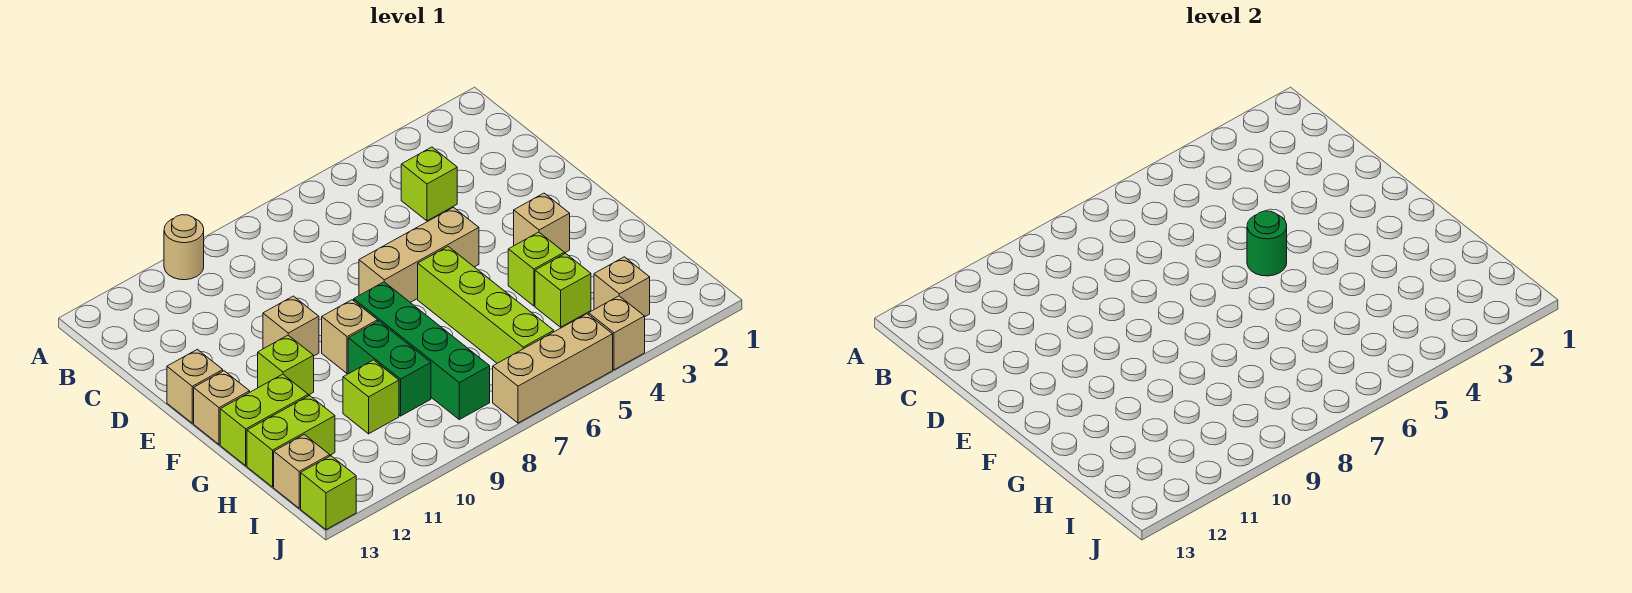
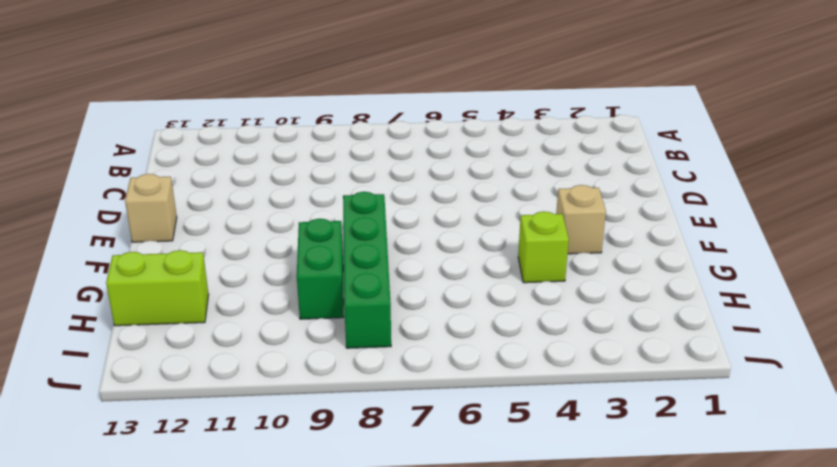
none -> tan 1x1 round brick [164,215,204,280]
none -> lime 1x1 brick [401,147,457,221]
none -> tan 1x3 brick [359,207,479,302]

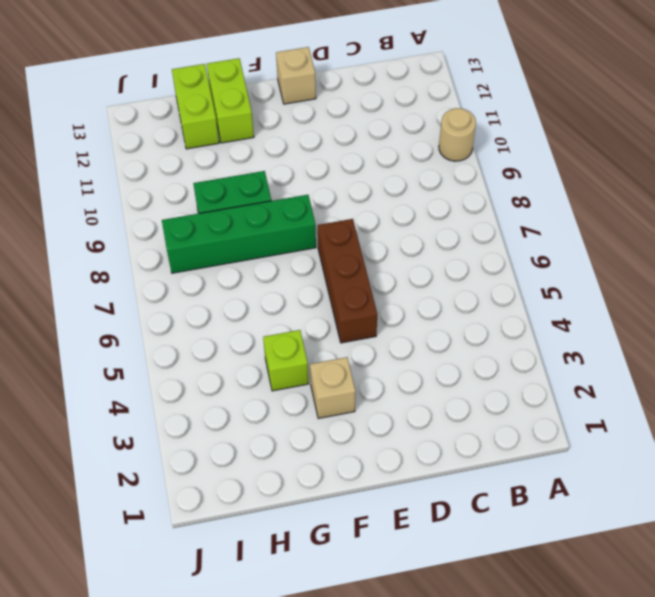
brown 1x3 brick [318,219,377,343] -> tan 1x3 brick [359,207,479,302]
none -> lime 1x1 brick [401,147,457,221]
none -> tan 1x1 brick [263,296,319,356]
none -> lime 1x4 brick [418,247,554,363]

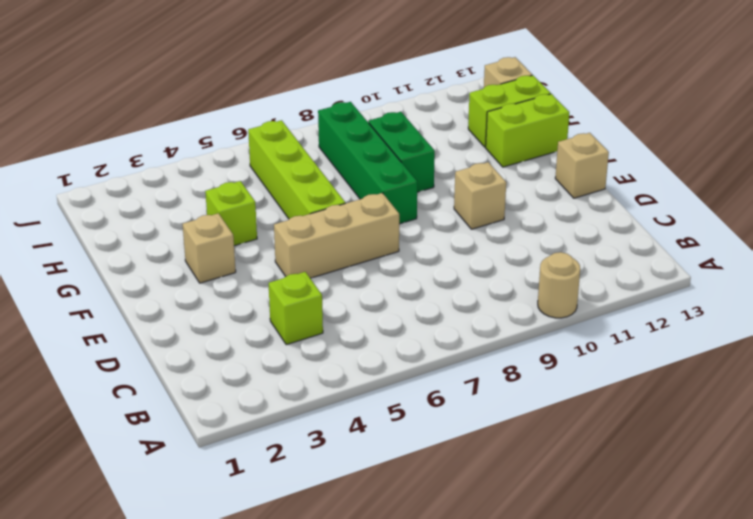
none -> tan 1x1 brick [322,300,378,374]
none -> lime 1x1 brick [258,335,314,395]
none -> tan 1x1 brick [194,371,250,445]

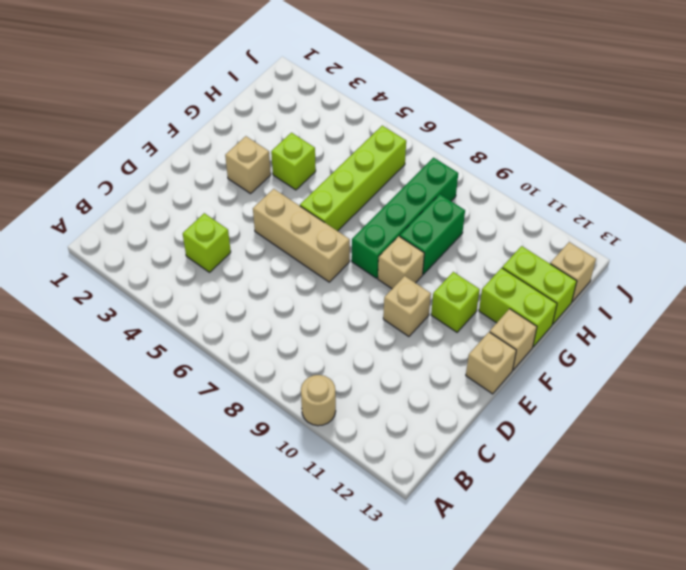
none -> lime 1x1 brick [535,253,591,327]
none -> lime 1x1 brick [343,360,399,434]
none -> tan 1x1 brick [594,257,650,316]

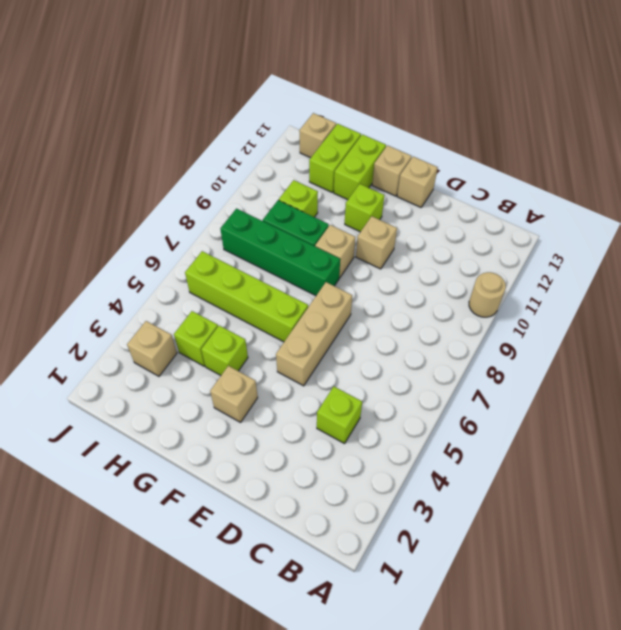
none -> tan 1x1 brick [589,296,645,370]
none -> tan 1x3 brick [493,314,613,423]
none -> lime 1x1 brick [301,456,356,530]

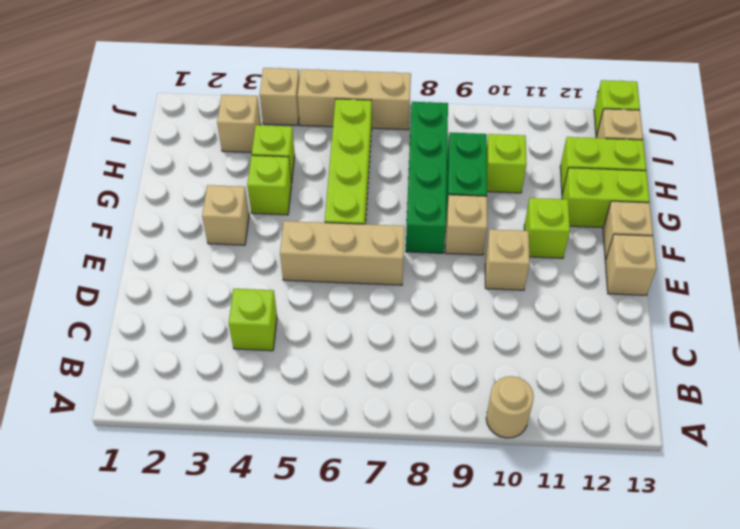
none -> green 1x1 round brick [1247,211,1287,276]

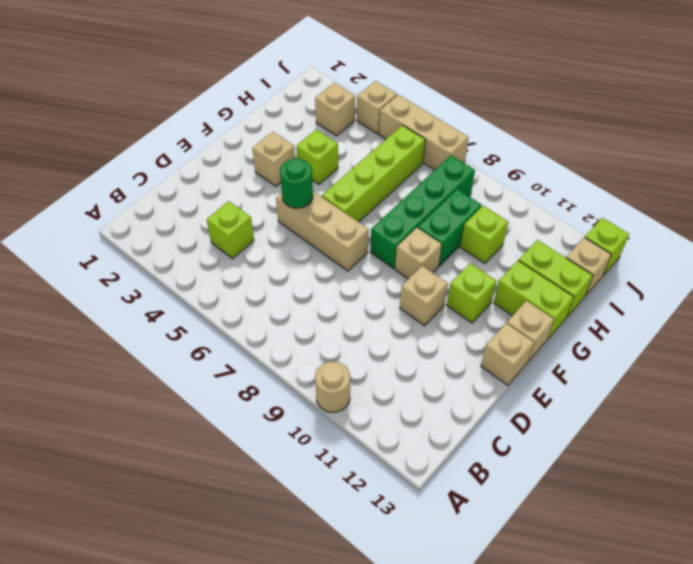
none -> lime 1x1 brick [535,253,591,327]

